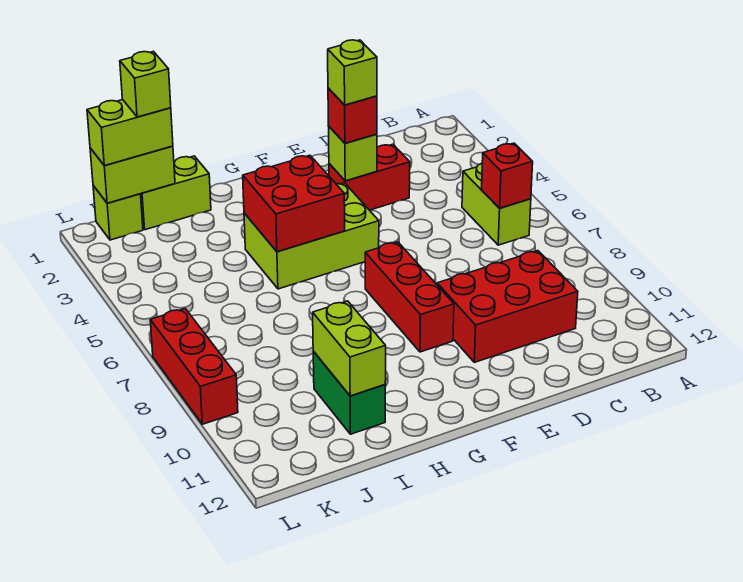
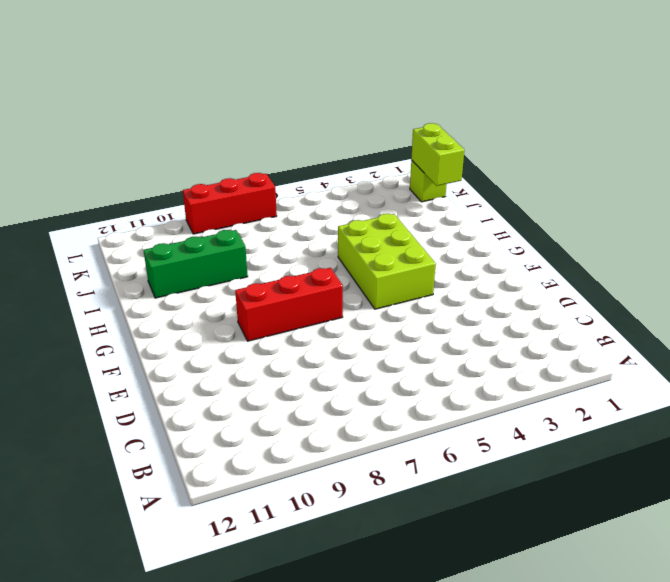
green 1x3 brick [144,230,248,298] -> green 1x2 brick [313,351,385,434]
none -> lime 1x2 brick [462,163,531,245]
none -> red 2x3 brick [437,251,578,362]
none -> red 1x2 brick [329,144,410,210]

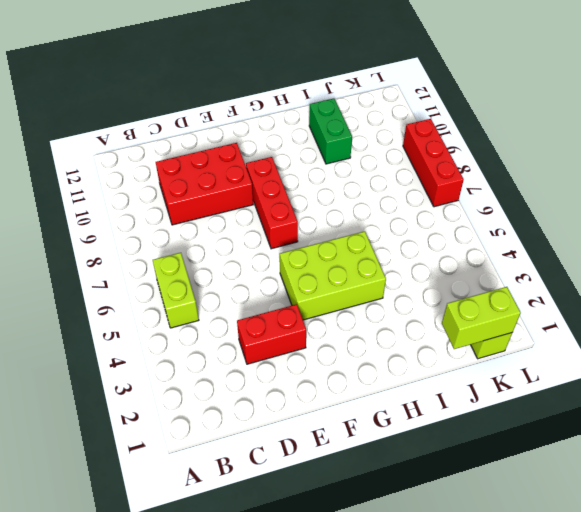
none -> lime 1x2 brick [141,156,211,230]
none -> red 1x1 brick [482,143,533,208]
none -> lime 1x1 brick [328,126,377,181]

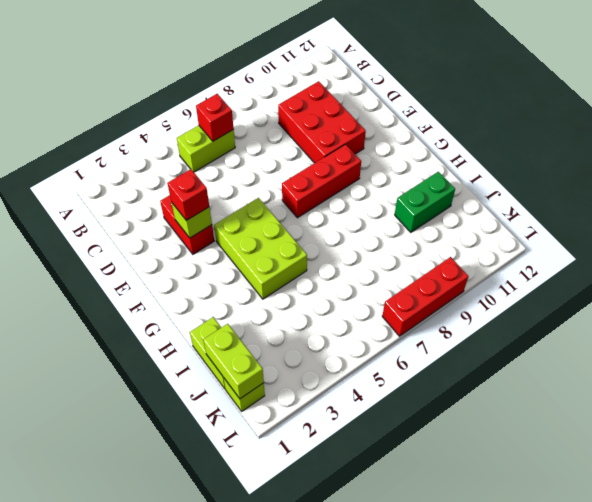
none -> red 2x2 brick [243,155,345,252]
none -> lime 1x2 brick [313,301,386,396]
none -> lime 1x2 brick [87,100,173,166]

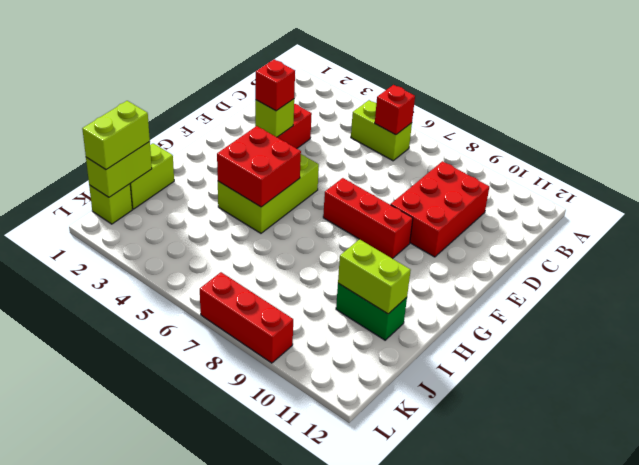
none -> lime 1x1 brick [328,40,377,105]
none -> lime 1x1 brick [120,52,171,117]

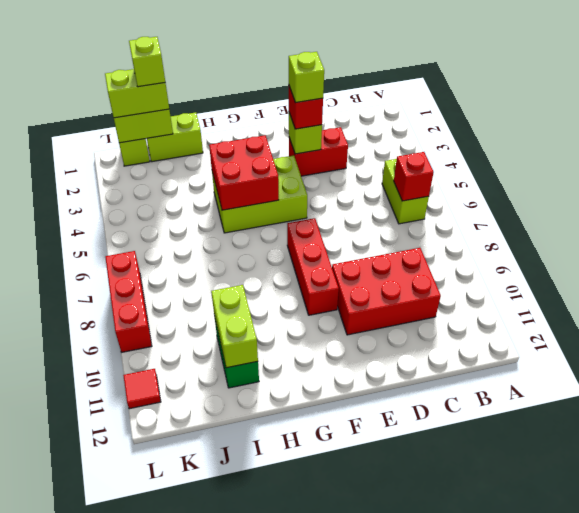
red 1x1 tile [123,369,161,409] -> none

